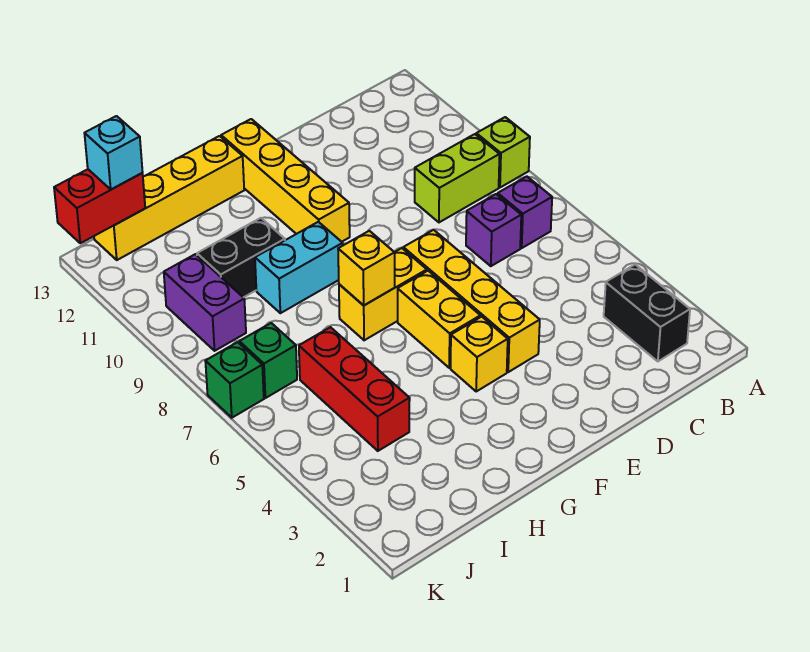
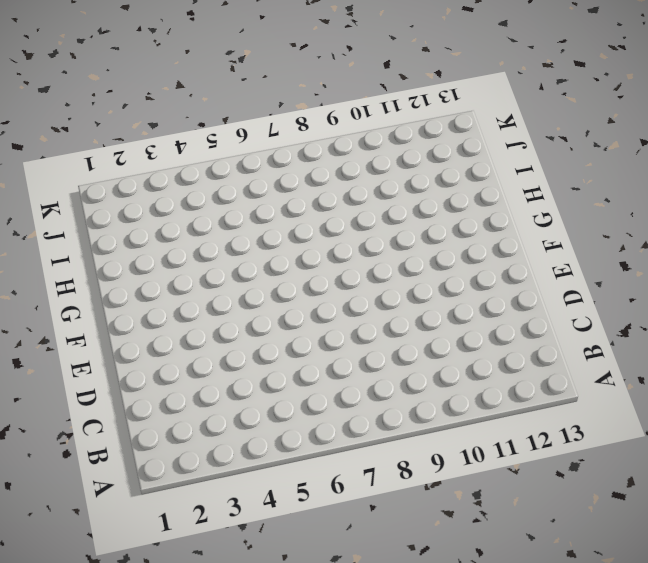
none -> lime 1x1 brick [476,117,530,187]
none -> black 1x2 brick [604,265,690,361]
none -> purple 1x1 brick [498,177,552,248]

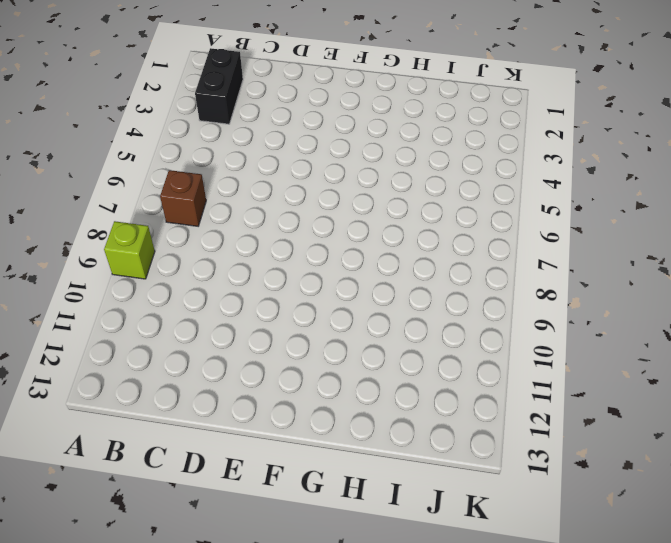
brown 1x1 brick [160,170,206,226] -> purple 1x1 brick [498,177,552,248]
none -> lime 1x2 brick [415,134,500,222]
none -> purple 1x1 brick [466,194,521,266]
none -> yellow 1x4 brick [403,230,540,372]

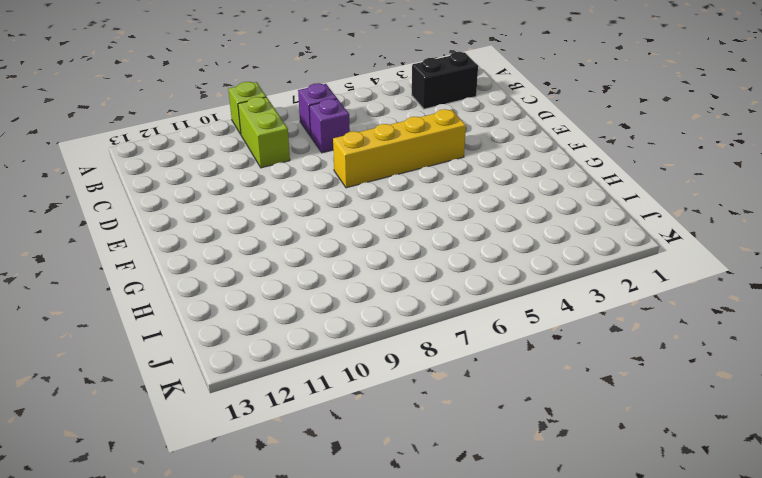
none -> yellow 1x1 brick [451,317,508,391]
none -> yellow 1x2 brick [398,271,480,368]
none -> yellow 1x2 brick [339,248,427,340]

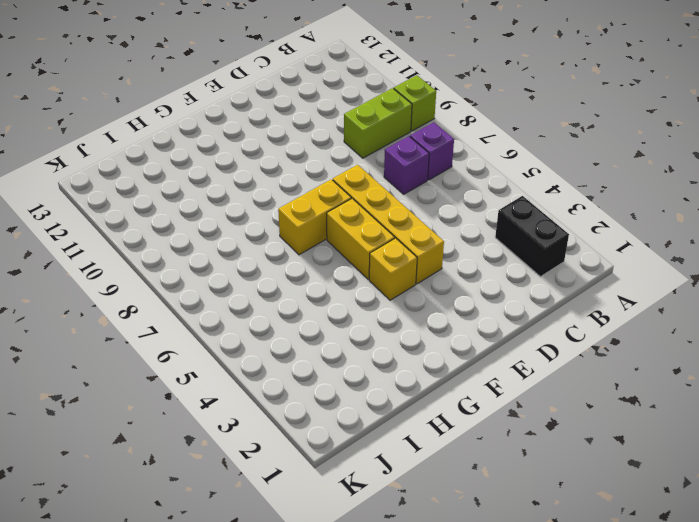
none -> yellow 1x4 brick [221,119,350,242]
none -> cyan 1x2 brick [255,222,343,313]
none -> yellow 1x4 brick [94,136,244,260]

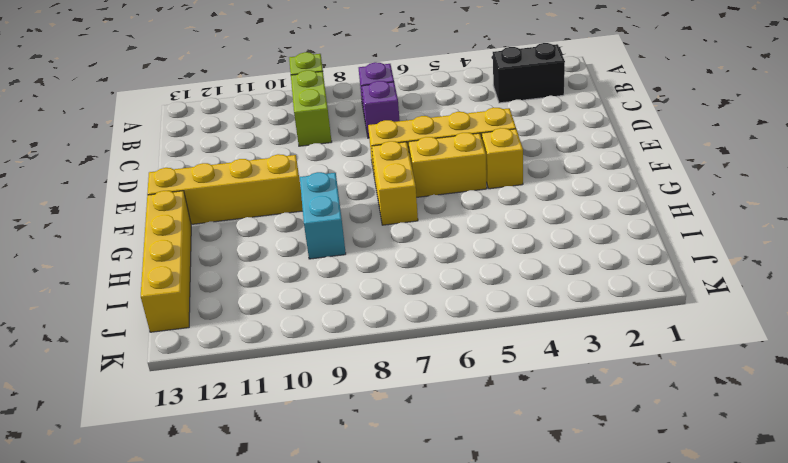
none -> black 1x2 brick [197,218,285,297]
none -> red 1x3 brick [299,327,410,451]
none -> green 1x1 brick [239,323,297,398]

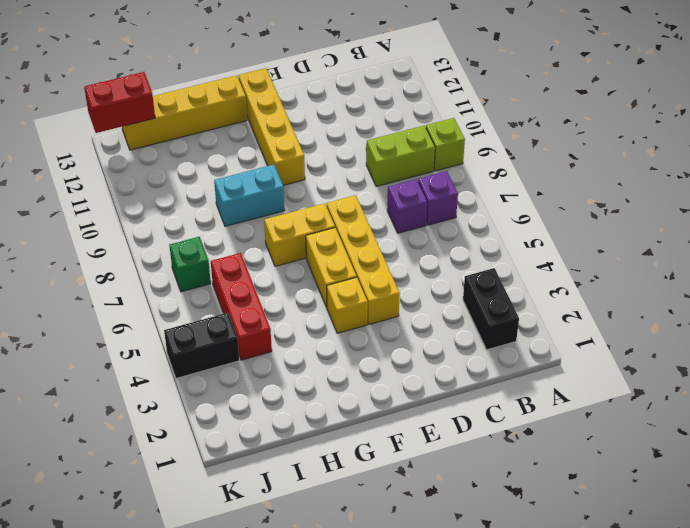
black 1x2 brick [164,313,239,378] -> black 1x2 brick moved to [197,218,285,297]
none -> purple 1x2 brick [164,254,246,351]
none -> green 1x1 brick [205,342,264,418]
none -> yellow 1x1 brick [338,231,395,305]

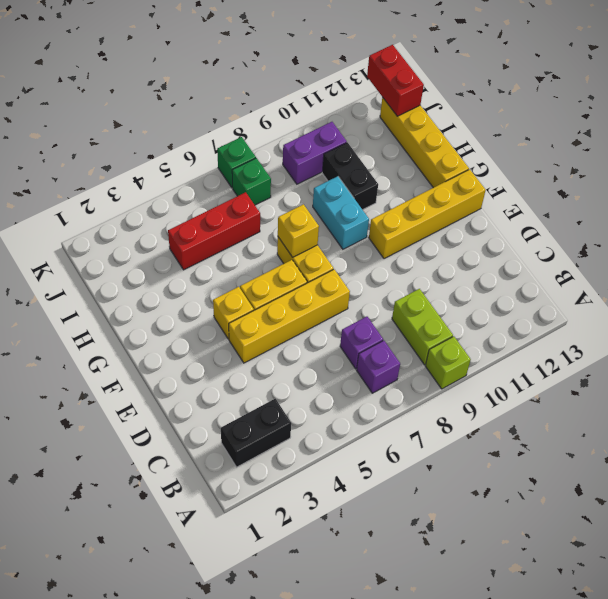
none -> cyan 1x1 brick [84,116,143,189]

